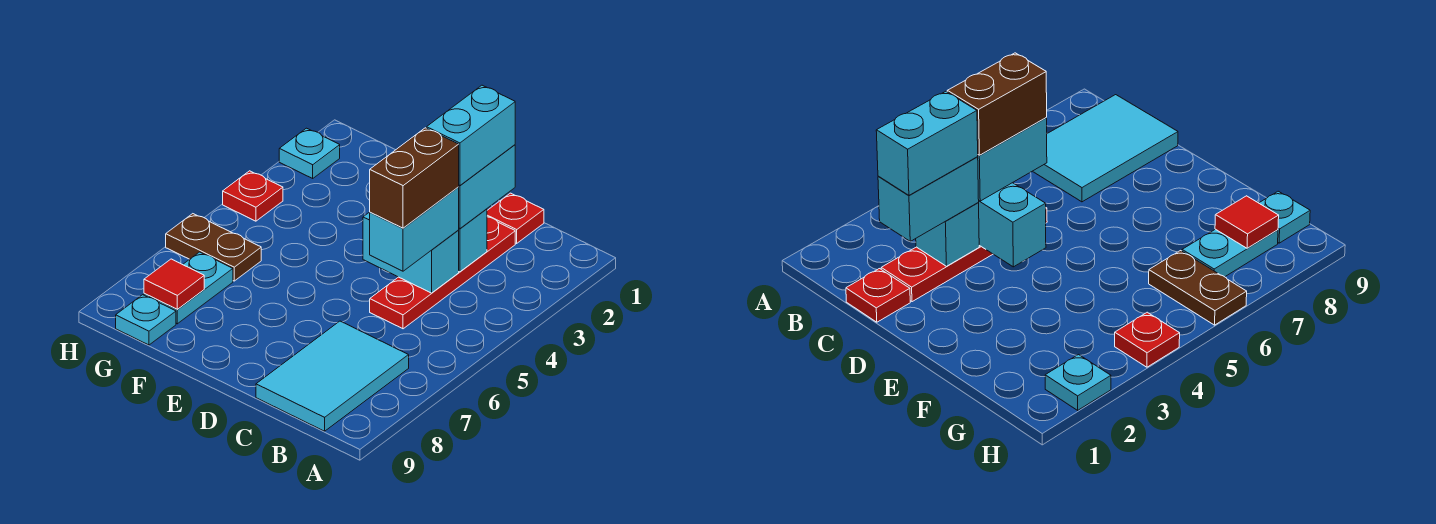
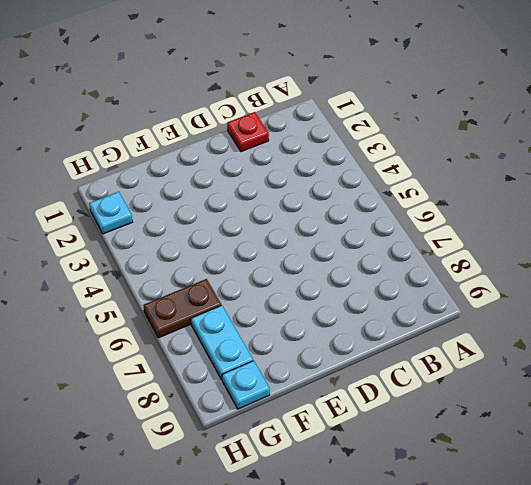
none -> cyan 2x3 tile [256,321,409,431]
none -> red 1x4 plate [370,217,515,329]
none -> red 1x1 plate [223,171,283,221]

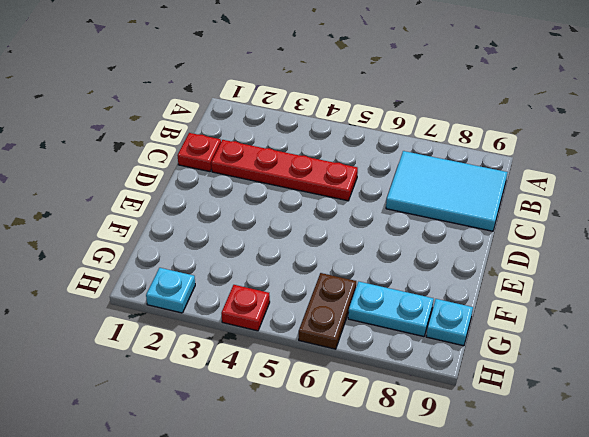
none -> cyan 1x1 brick [458,209,487,272]
none -> cyan 1x2 brick [363,212,459,293]
none -> red 1x1 tile [144,259,204,309]

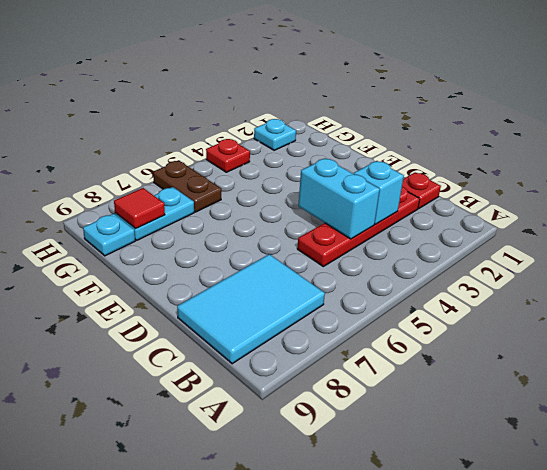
none -> cyan 1x2 brick [458,145,515,229]
none -> cyan 1x2 brick [370,188,459,271]
none -> cyan 1x2 brick [427,85,515,186]

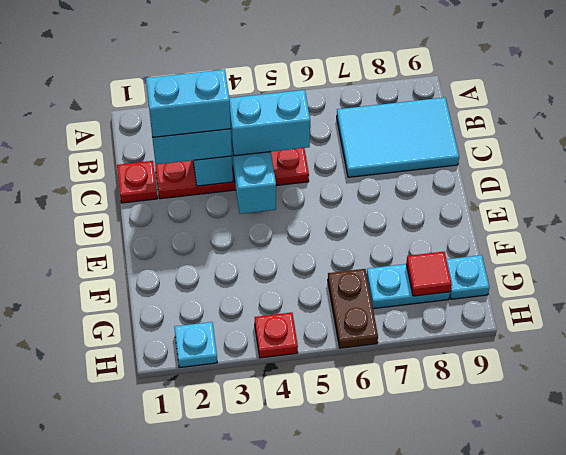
none -> brown 1x2 brick [370,128,459,228]

